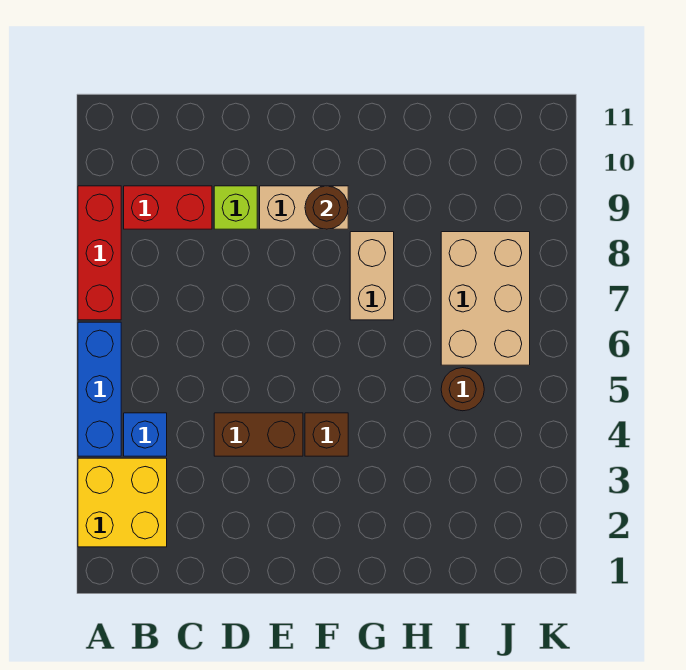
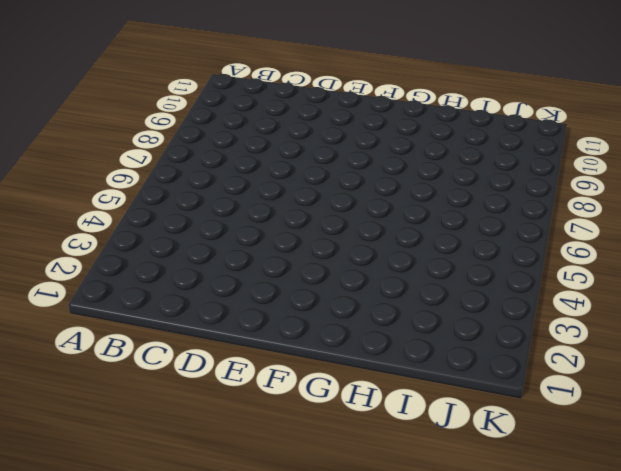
none -> yellow 2x2 brick [78,458,167,547]
none -> blue 1x3 brick [78,322,121,456]
none -> red 1x3 brick [78,186,121,320]

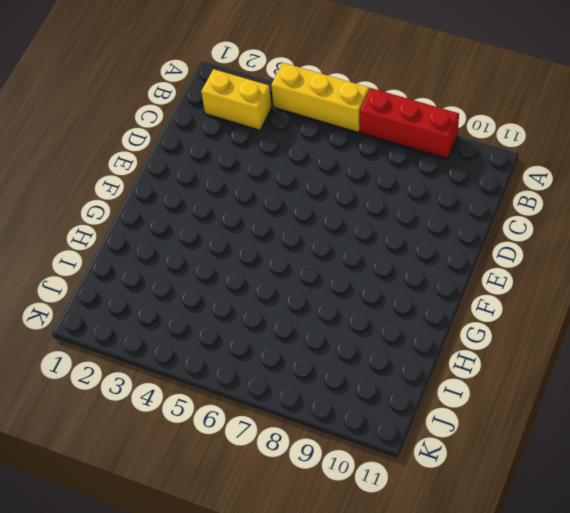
yellow 1x3 brick [271,63,369,132] -> blue 1x3 brick [78,322,121,456]
yellow 1x2 brick [201,69,272,130] -> yellow 2x2 brick [78,458,167,547]
none -> blue 1x1 brick [124,413,167,456]
none -> red 1x2 brick [124,186,212,229]
none -> brown 1x2 brick [214,413,303,456]

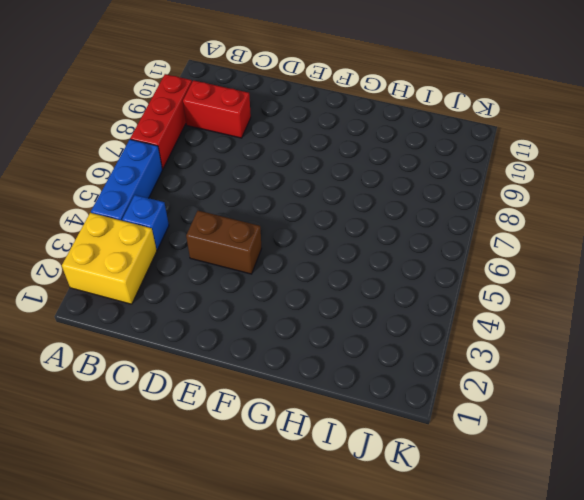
none -> lime 1x1 brick [214,186,257,229]
none -> tan 1x2 brick [260,186,348,229]
none -> brown 1x1 brick [305,413,348,456]

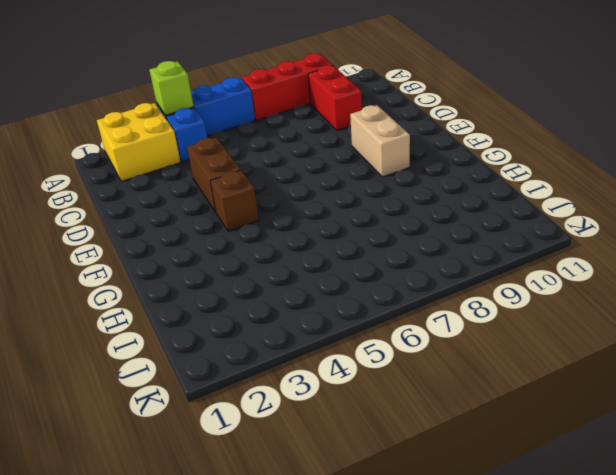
lime 1x1 brick [149,61,194,115] -> lime 1x1 brick moved to [214,186,257,229]
none -> tan 1x2 brick [350,232,394,320]
none -> brown 1x1 round brick [441,368,484,411]
none -> tan 2x3 brick [441,232,530,365]

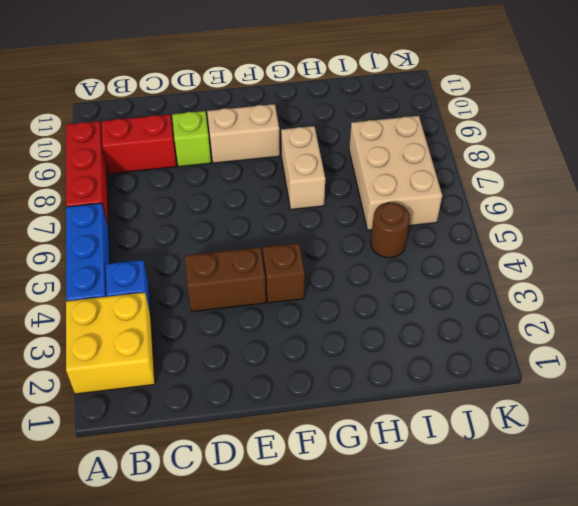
none -> brown 1x1 round brick [305,186,348,229]

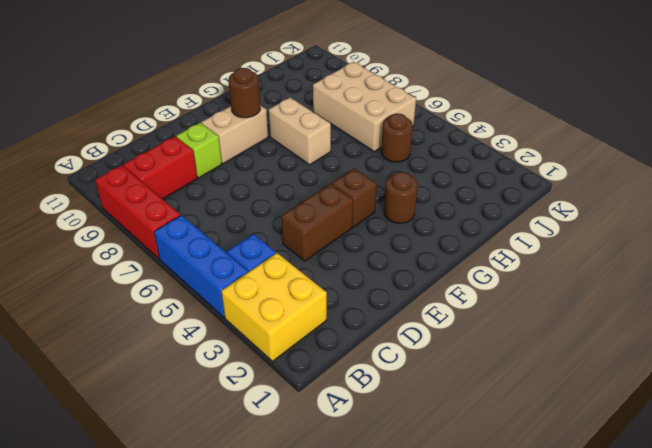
brown 1x1 round brick [384,172,418,223] -> none

